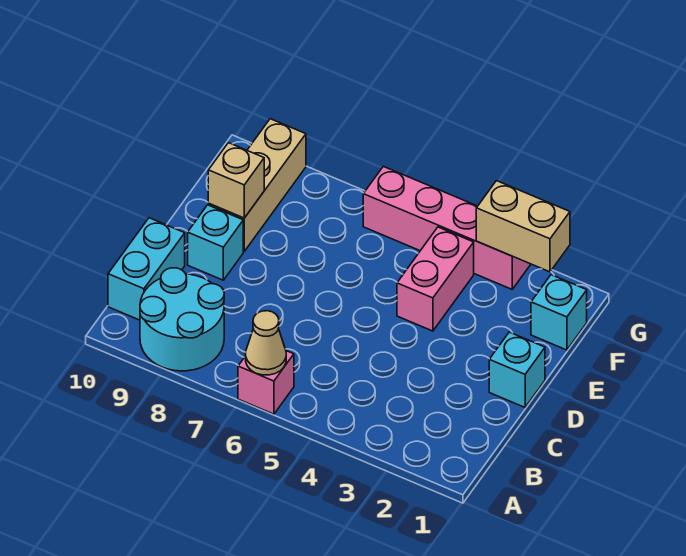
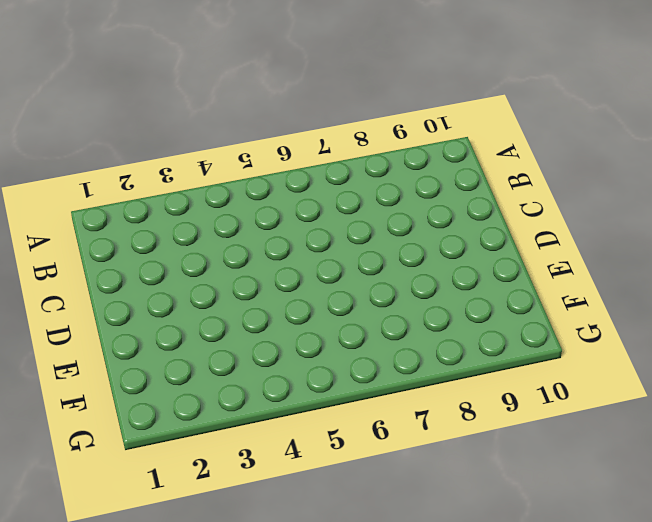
none -> pink 1x1 brick [238,351,294,414]
none -> cyan 2x2 round brick [140,268,224,371]
none -> cyan 1x2 brick [108,218,185,320]

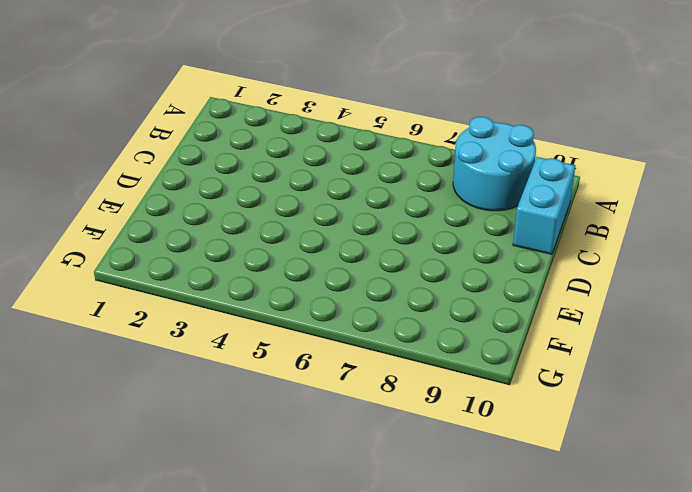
none -> pink 1x1 brick [238,351,294,414]
none -> cyan 1x1 brick [489,332,545,407]
none -> cyan 1x1 brick [188,205,243,280]

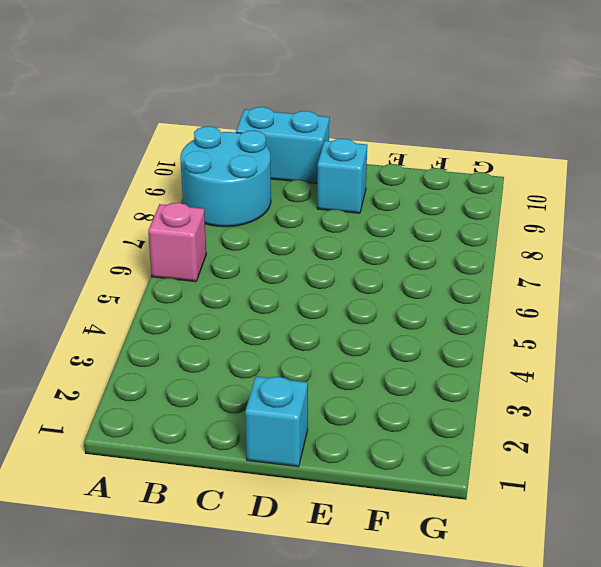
none -> pink 1x2 brick [397,227,474,331]
none -> tan 1x3 brick [208,119,306,251]
none -> cyan 1x1 brick [531,275,587,350]

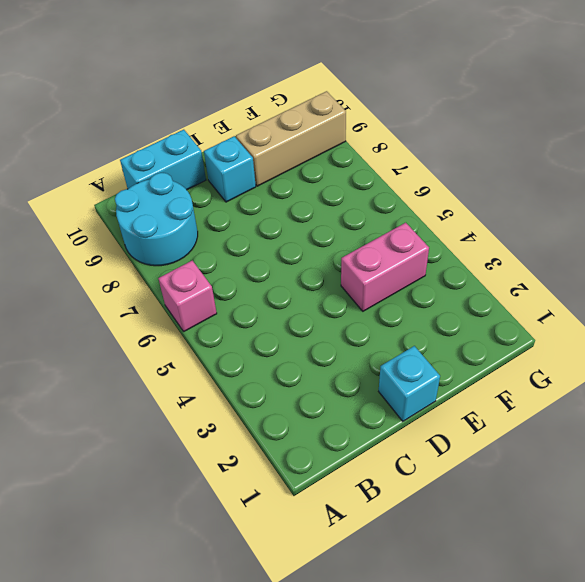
none -> cyan 1x1 brick [531,275,587,350]
none -> pink 1x4 brick [363,166,531,289]
none -> tan 1x1 cone [246,311,286,375]

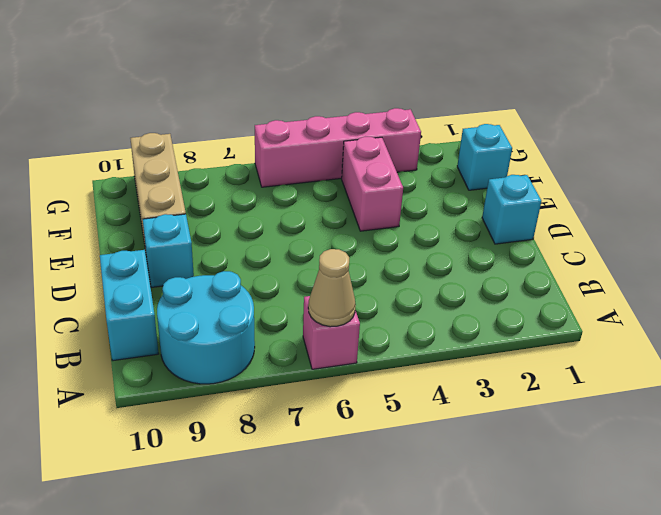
none -> tan 1x1 brick [208,143,264,218]
none -> tan 1x2 brick [476,181,570,272]

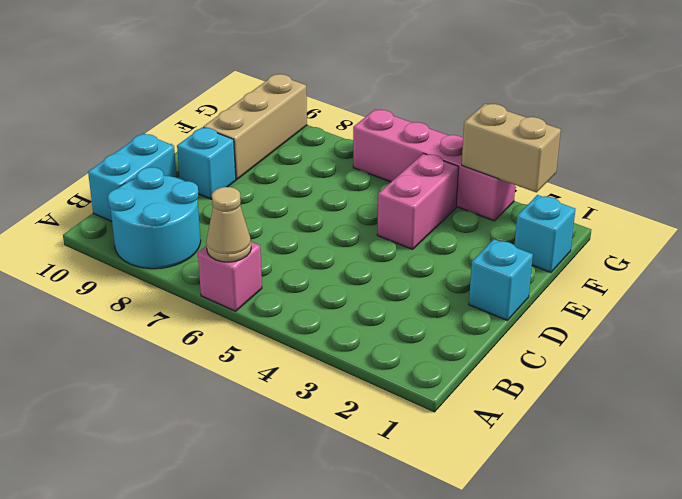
none -> tan 1x1 brick [208,143,264,218]

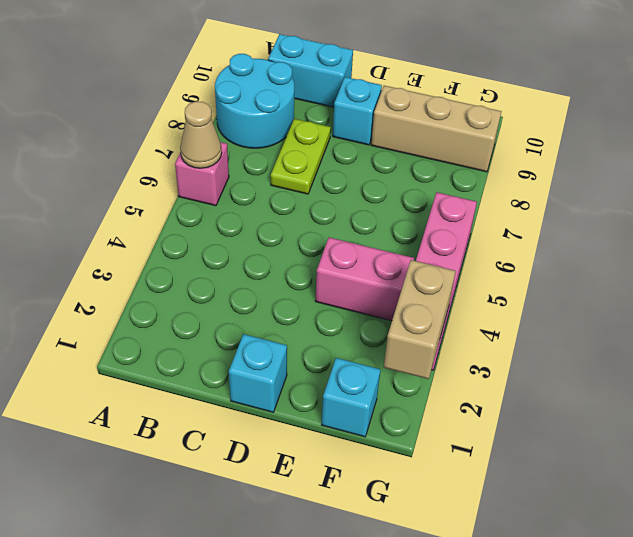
lime 1x2 plate [271,119,331,194] -> none
none -> tan 1x1 brick [208,143,264,218]

